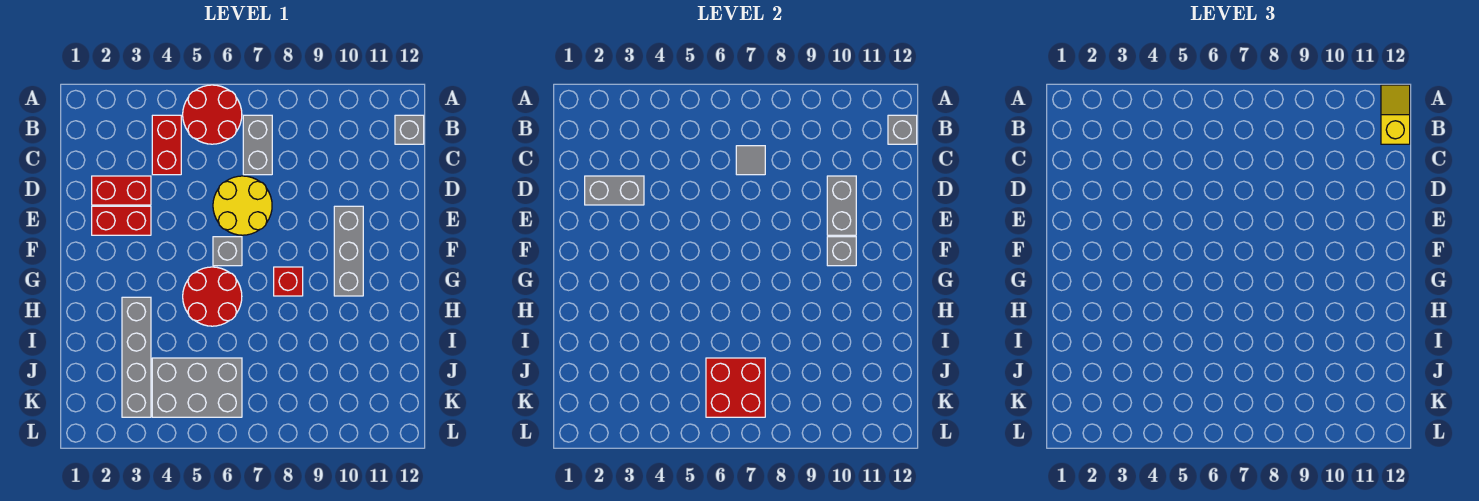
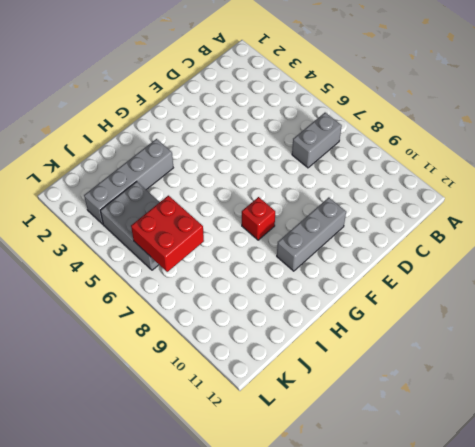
none -> red 2x2 round brick [183,85,242,144]
none -> red 1x2 brick [152,115,181,175]
none -> grey 1x1 brick [395,115,424,144]

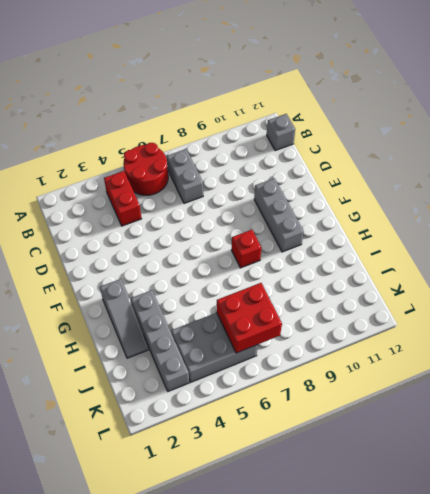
grey 1x3 slope [100,279,149,358] -> none
none -> red 1x2 brick [92,176,151,205]
none -> yellow 2x2 round brick [213,176,272,235]
none -> red 1x2 brick [92,206,151,235]

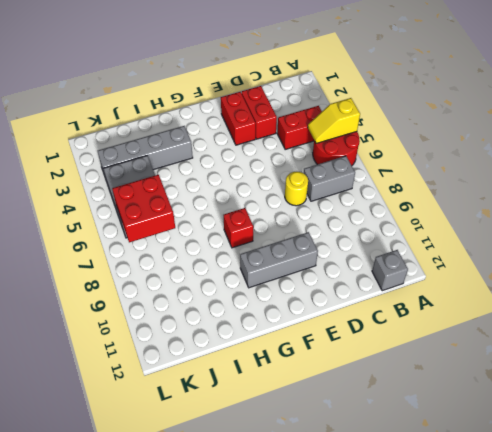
yellow 1x2 slope [308,98,360,144] -> yellow 1x2 slope turned to [1381,85,1410,144]
yellow 1x1 round brick [285,172,308,206] -> yellow 2x2 round brick [213,176,272,235]
none -> grey 1x1 brick [213,237,242,266]
none -> red 2x2 round brick [183,267,242,326]
none -> grey 1x1 brick [888,115,917,144]

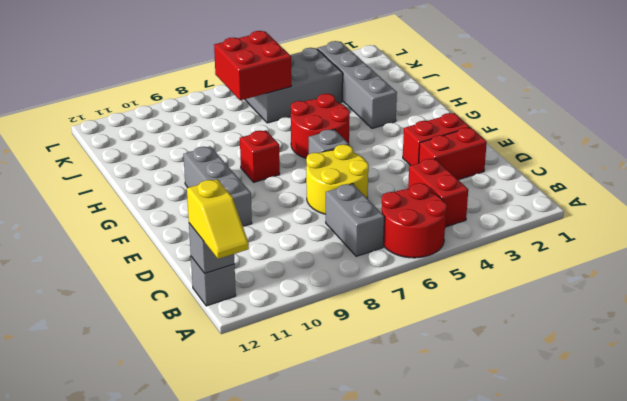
none -> grey 1x1 tile [736,146,765,175]
none -> grey 1x2 brick [585,176,644,205]
none -> grey 1x2 brick [827,176,856,235]

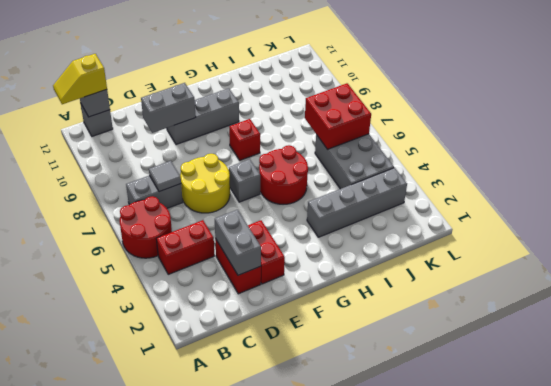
none -> grey 1x1 brick [827,237,856,266]

